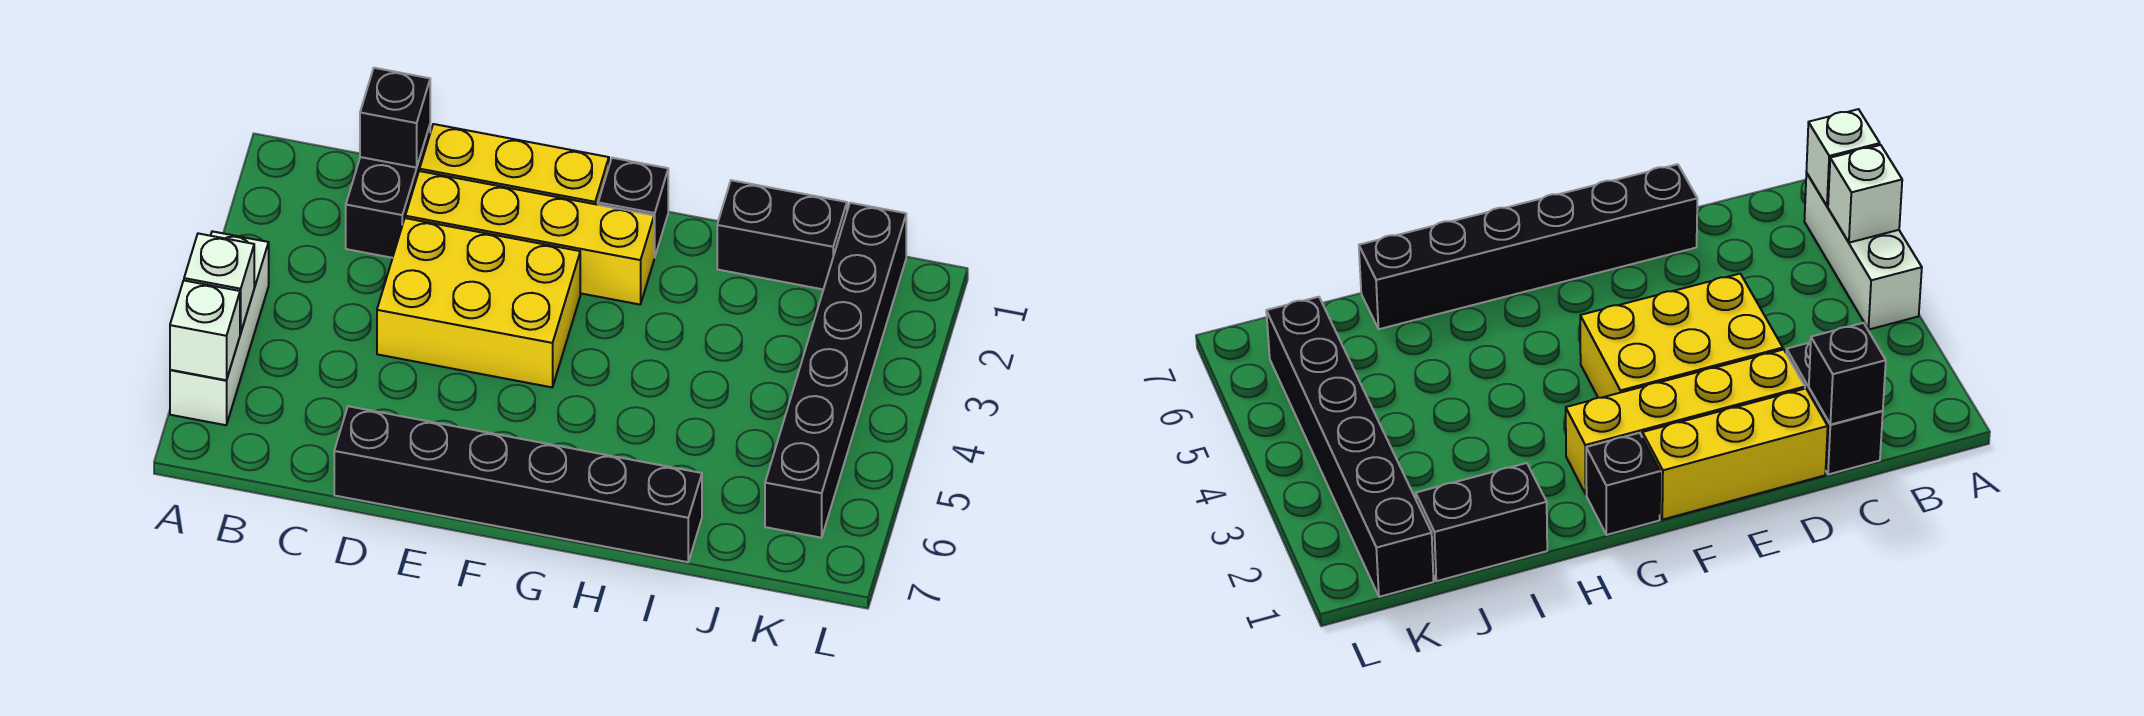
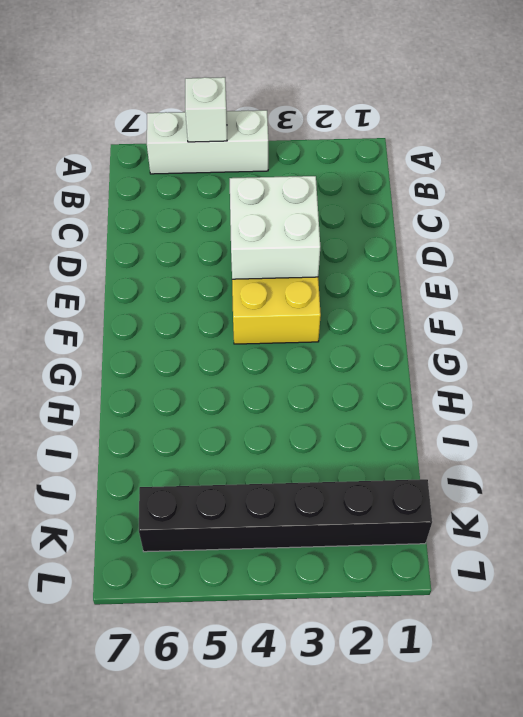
white 2x2 brick [230,176,320,279] -> none
none -> black 1x2 brick [346,126,430,258]
none -> yellow 1x3 brick [420,124,609,205]
none -> yellow 1x4 brick [405,171,654,305]

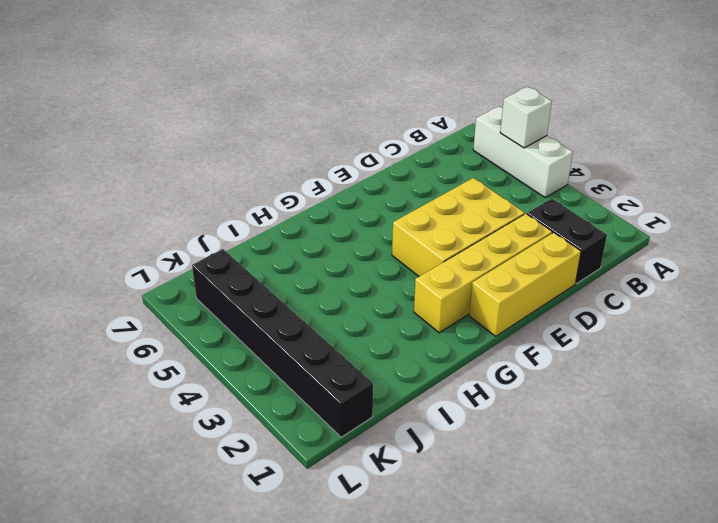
none -> black 1x6 brick [334,406,702,562]
none -> black 1x1 brick [598,158,668,258]
none -> black 1x2 brick [717,180,847,289]

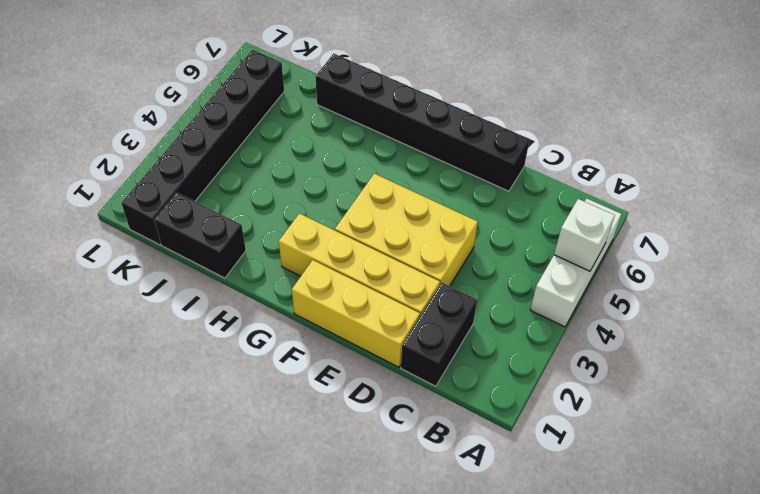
none -> black 1x1 brick [598,158,668,258]
none -> white 1x1 brick [170,281,240,380]
none -> black 1x1 brick [360,68,430,168]

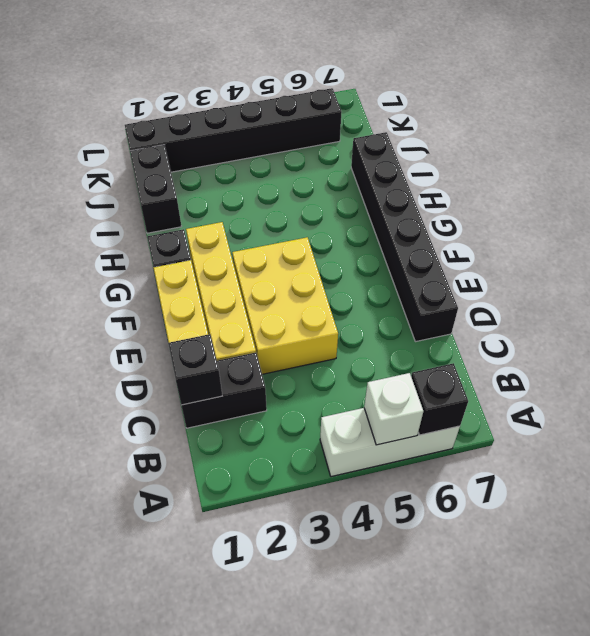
black 1x1 brick [411,363,468,435] -> white 1x1 brick [170,281,240,380]

